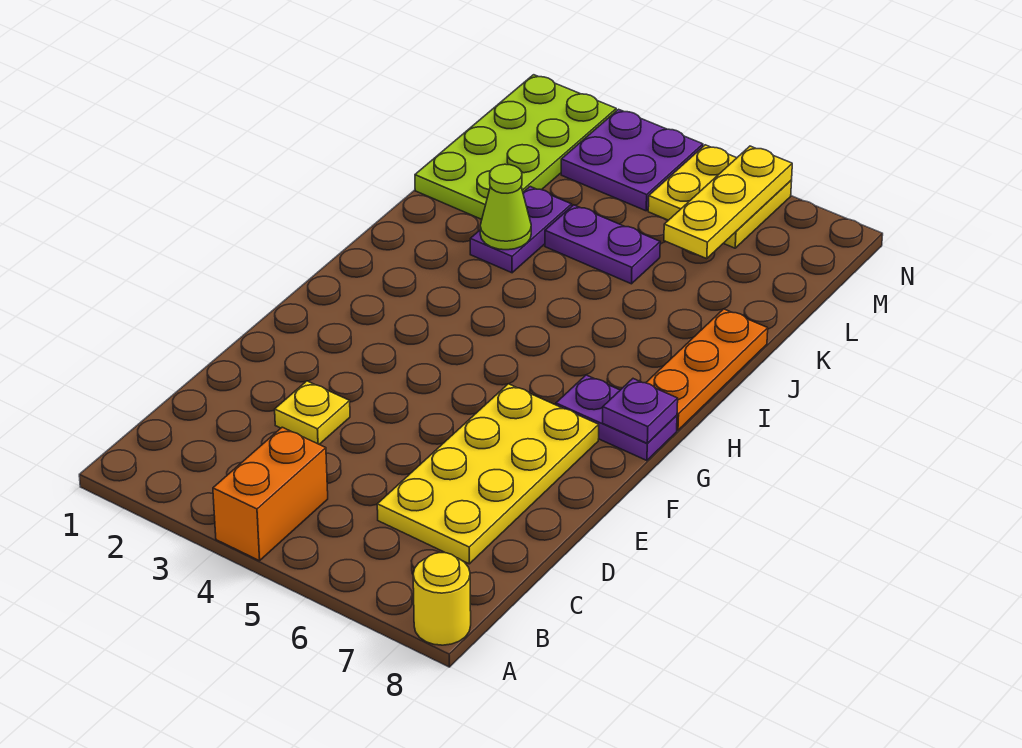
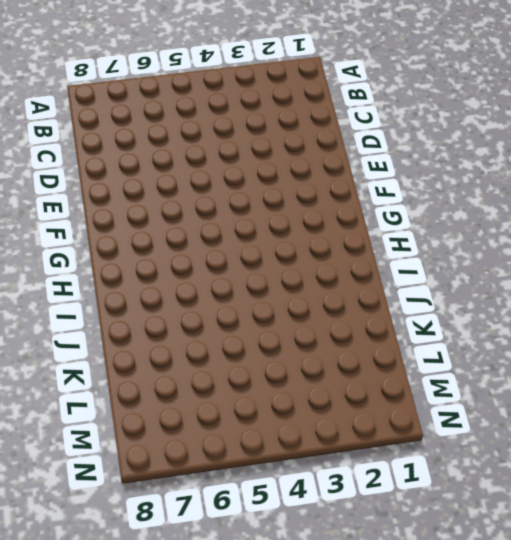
none -> orange 1x2 brick [213,427,328,561]
none -> yellow 1x1 round brick [413,553,471,645]
none -> yellow 2x4 plate [377,384,599,564]

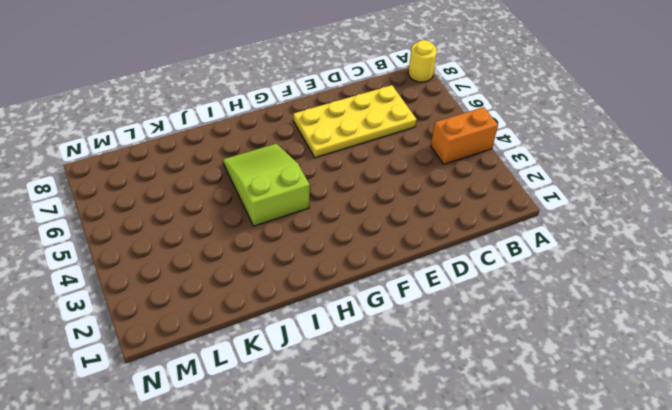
lime 2x3 slope [223,144,310,226] -> none
none -> yellow 1x1 plate [275,381,350,444]
none -> purple 1x2 plate [556,375,677,461]
none -> orange 1x3 plate [646,309,768,430]

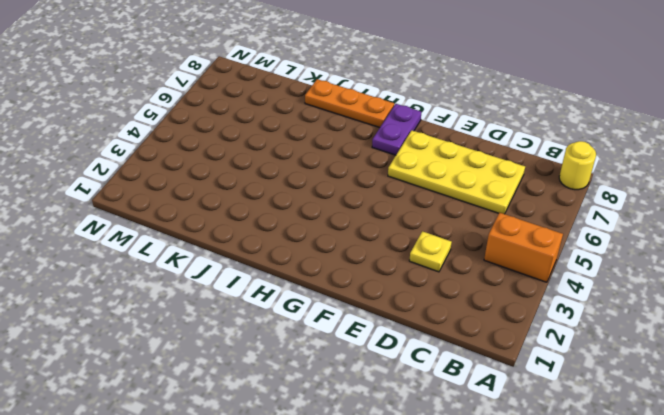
none -> purple 1x2 plate [470,187,572,273]
none -> lime 2x4 plate [415,75,616,219]
none -> purple 1x2 plate [545,205,660,284]

